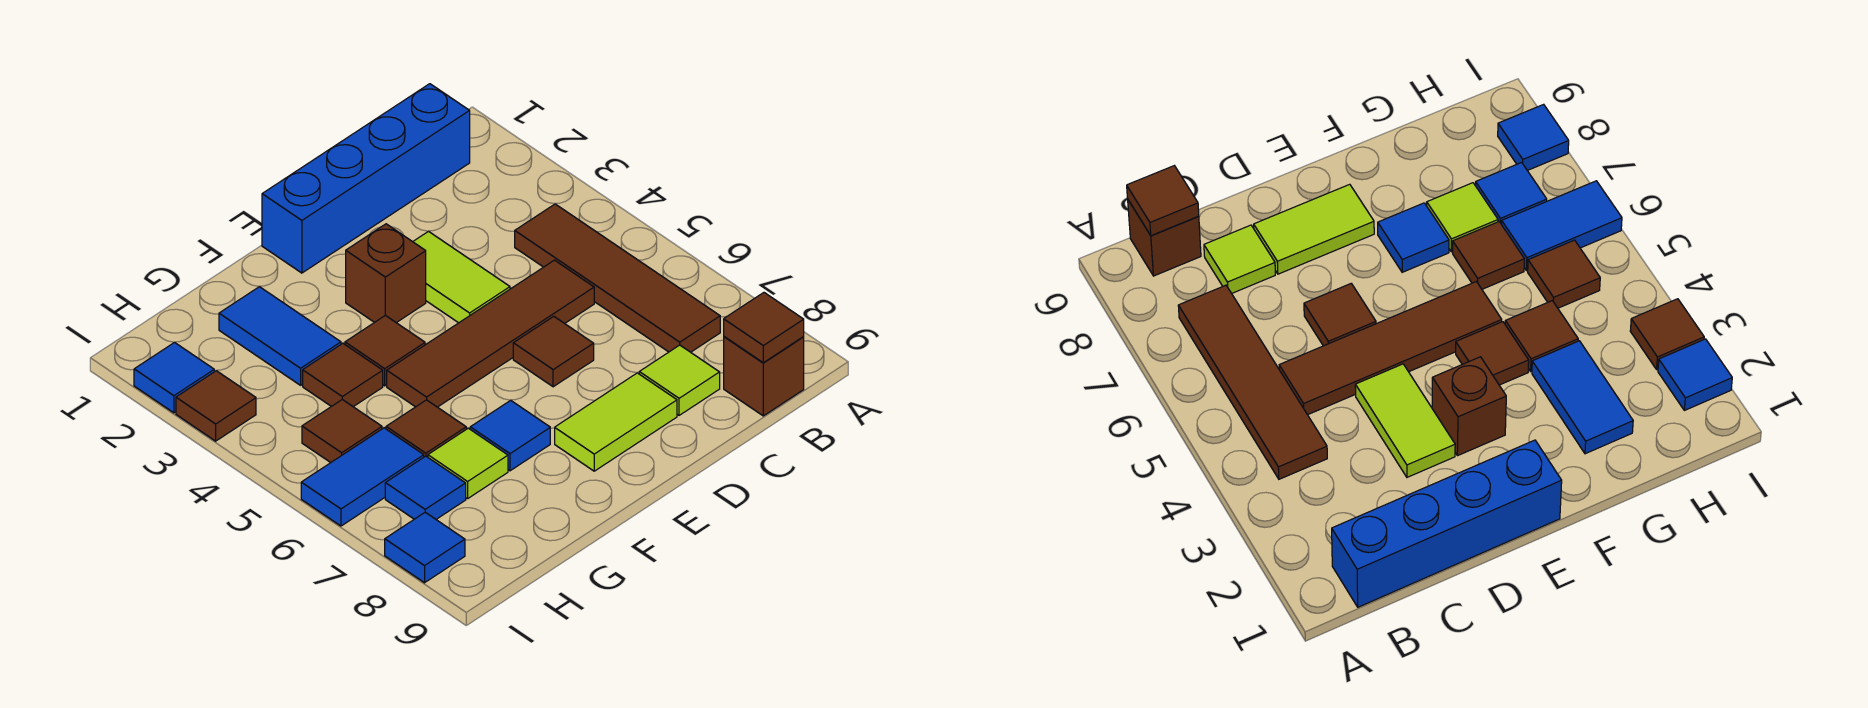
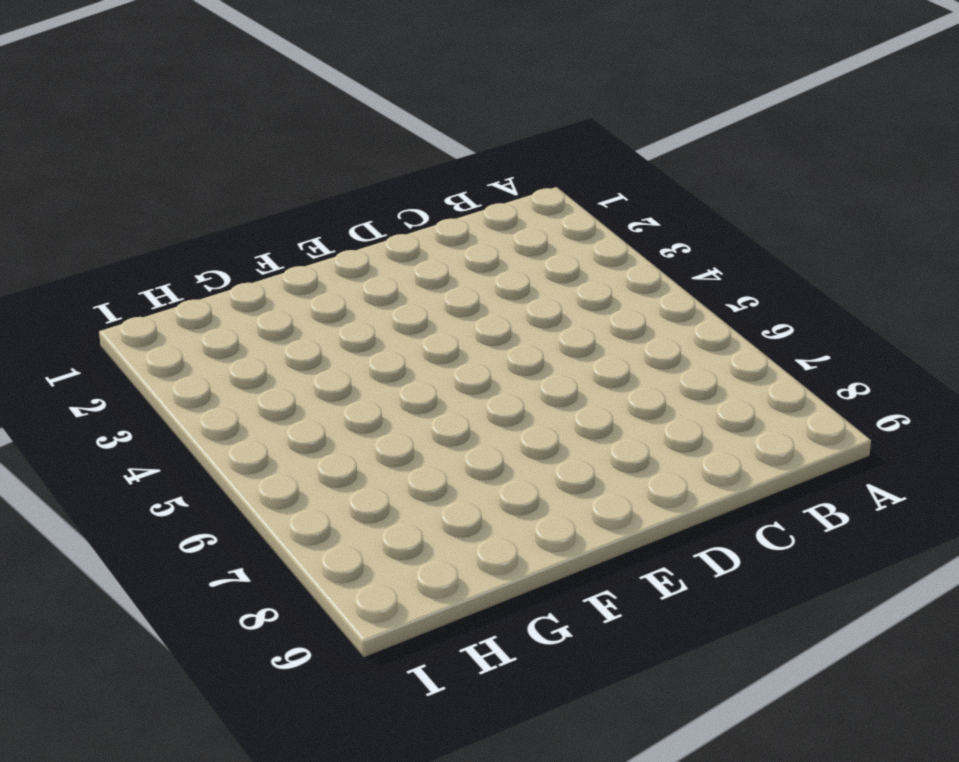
none -> blue 1x4 brick [262,84,470,273]
none -> brown 1x4 tile [515,204,720,352]
none -> brown 1x1 brick [724,337,804,416]

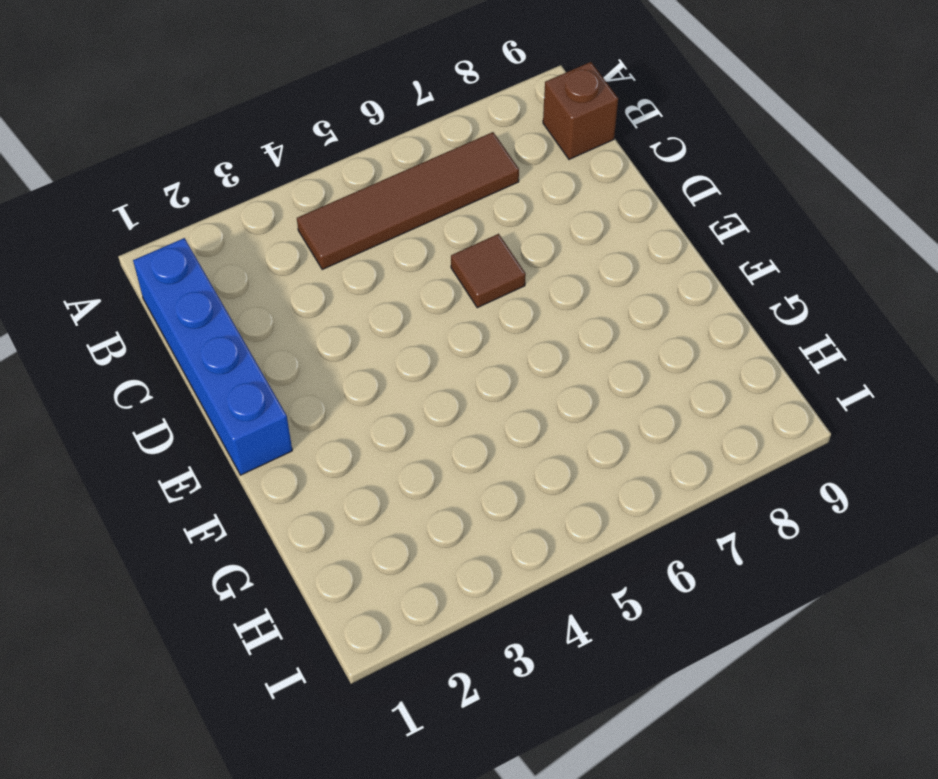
none -> brown 1x4 tile [387,260,594,407]
none -> lime 1x1 tile [639,345,720,415]
none -> lime 1x2 tile [413,232,510,323]

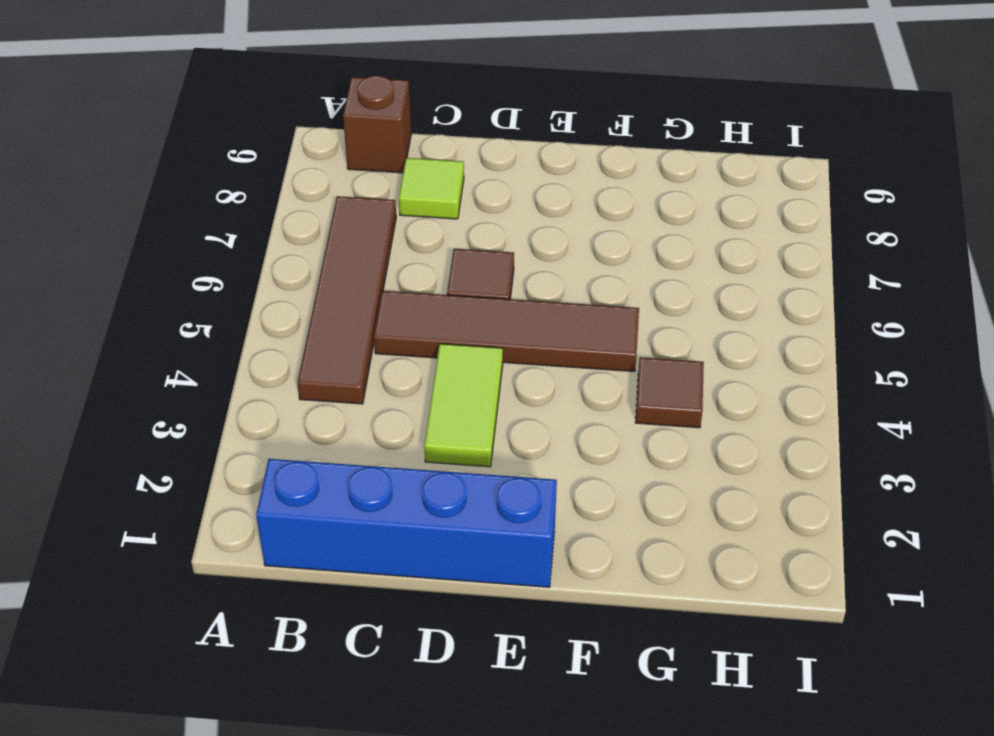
none -> lime 1x2 tile [555,373,677,471]
none -> brown 1x1 brick [346,224,426,323]
none -> brown 1x1 tile [345,315,425,386]

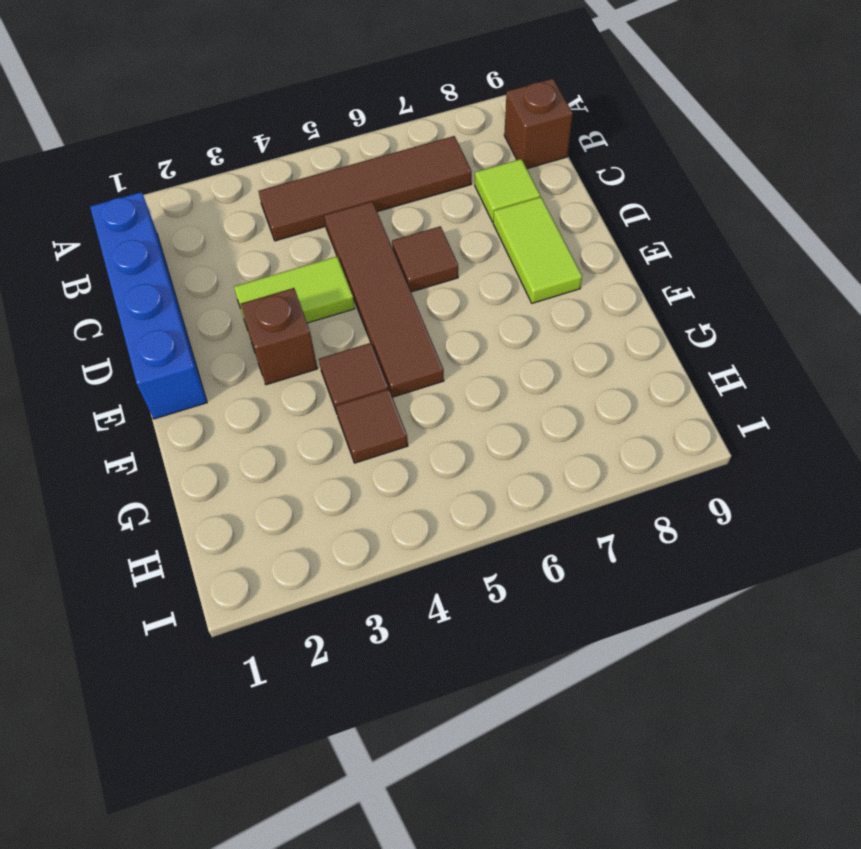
none -> blue 1x1 tile [470,400,550,471]
none -> blue 1x2 tile [219,287,341,385]
none -> brown 1x1 tile [386,400,466,457]

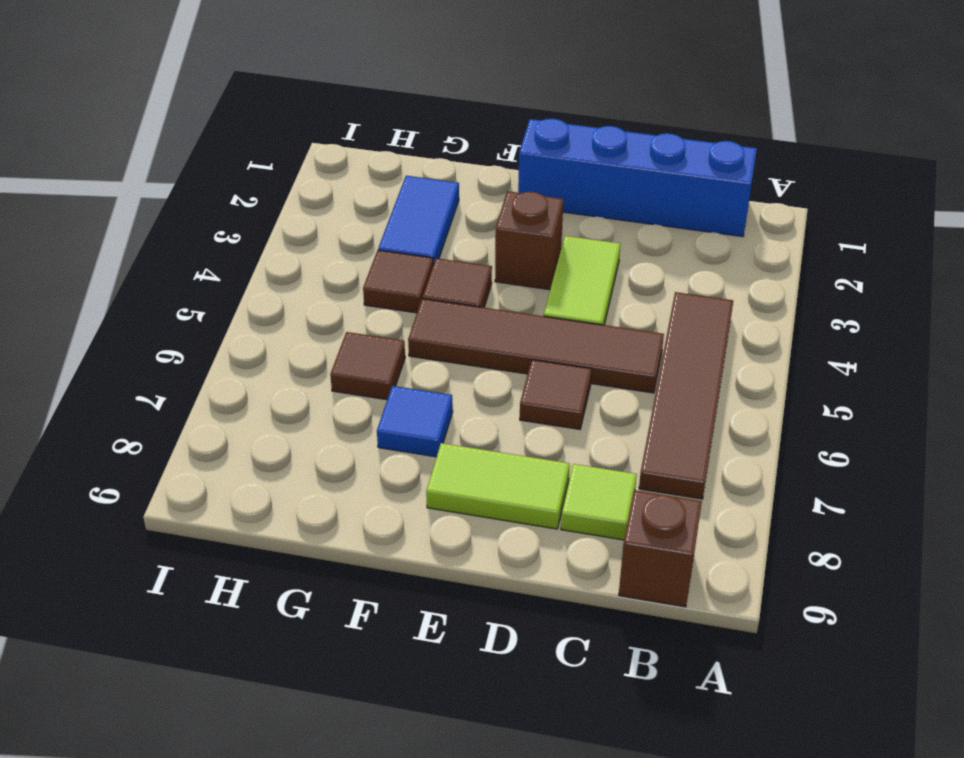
none -> lime 1x1 tile [428,428,508,499]
none -> brown 1x1 tile [302,400,382,463]
none -> blue 1x2 tile [301,428,424,526]

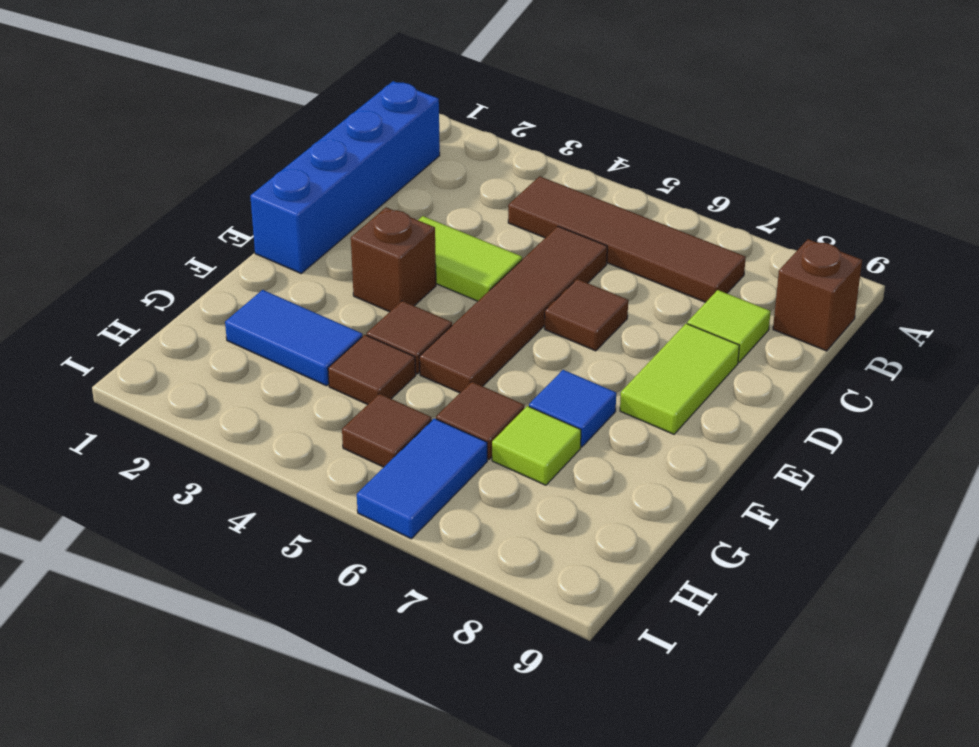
none -> blue 1x1 tile [385,456,466,519]
none -> blue 1x1 tile [134,343,214,413]
none -> brown 1x1 tile [176,371,256,441]

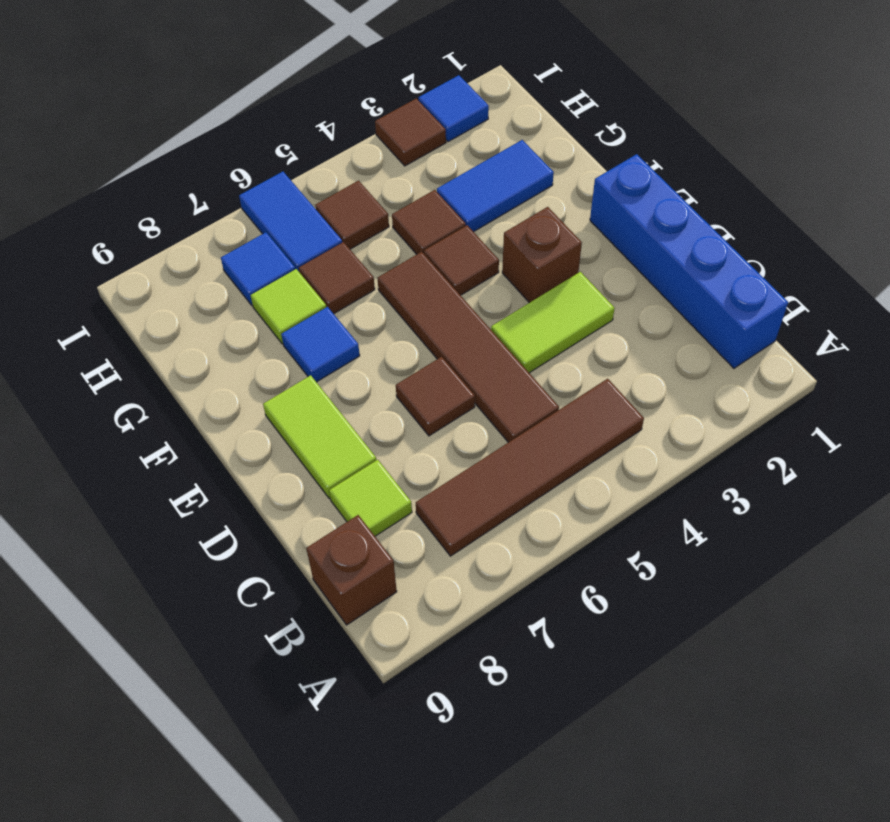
none -> blue 1x1 tile [385,512,465,583]
none -> brown 1x1 tile [724,293,804,363]

